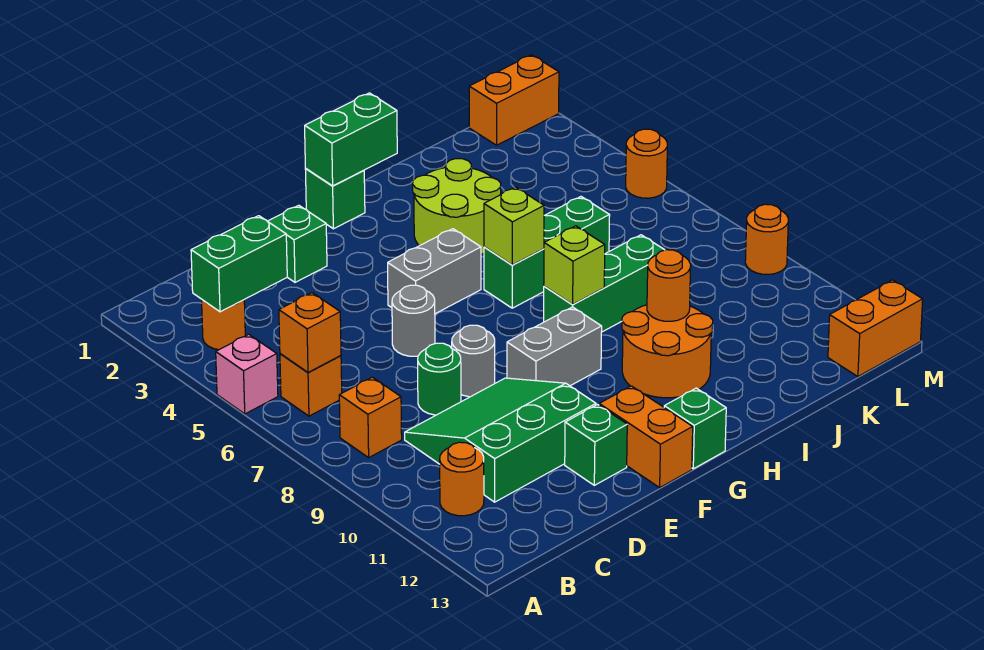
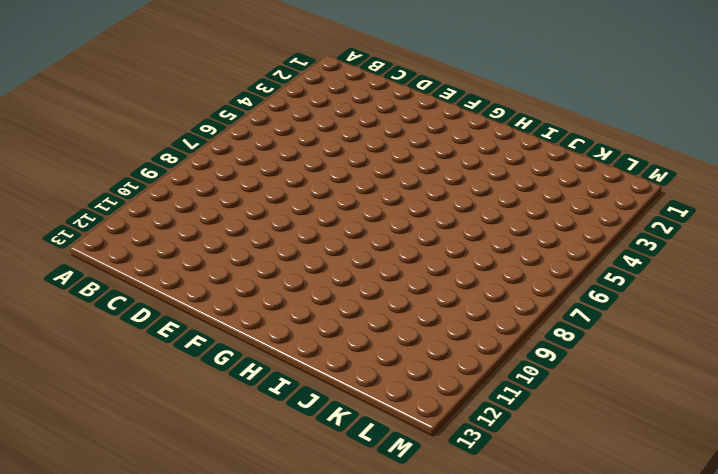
none -> pink 1x1 brick [216,334,278,414]
none -> orange 1x1 round brick [202,300,245,350]
none -> orange 1x1 brick [280,354,342,416]
none -> orange 1x1 brick [339,377,402,458]

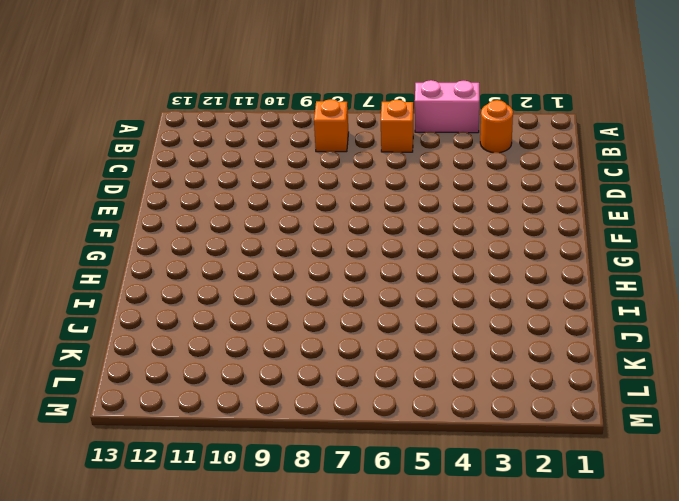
pink 1x2 brick [415,80,479,133] -> pink 1x1 brick [216,334,278,414]
none -> orange 1x1 round brick [440,442,484,516]
none -> green 3x3 slope [405,378,596,502]
none -> green 1x1 round brick [418,343,461,415]
none -> green 1x1 brick [268,205,327,282]

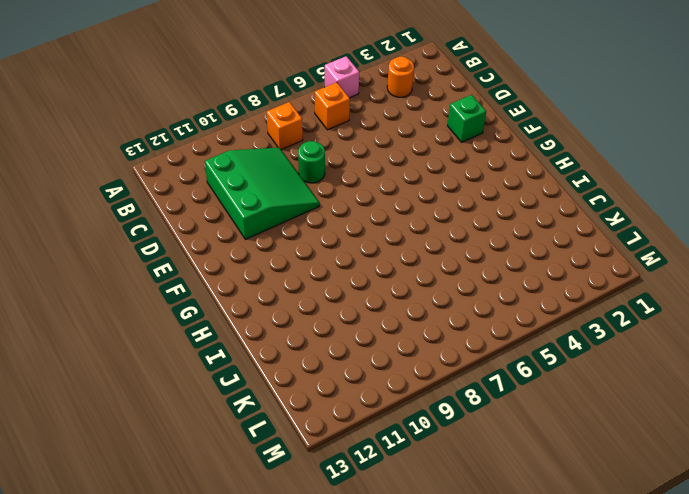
none -> orange 1x1 round brick [440,442,484,516]
none -> grey 1x1 round brick [392,285,435,356]
none -> grey 1x1 round brick [452,325,495,397]
none -> green 1x1 brick [565,405,627,485]

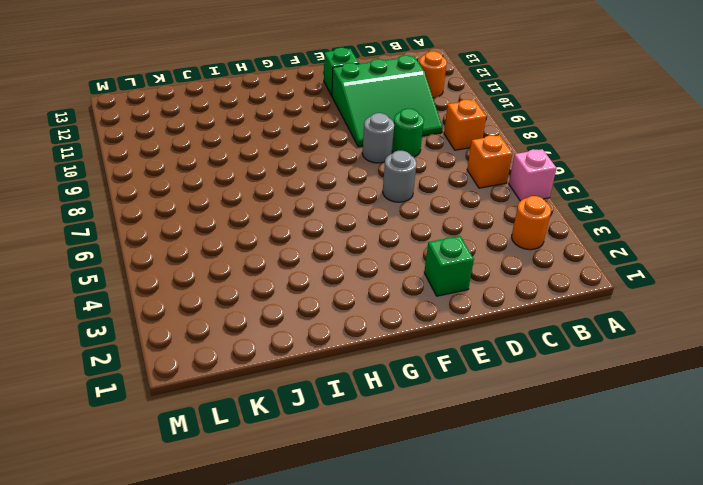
none -> grey 1x2 brick [388,229,481,314]
none -> grey 1x2 brick [507,307,602,386]
none -> orange 1x2 brick [599,386,693,488]
none -> green 1x1 brick [305,169,365,229]

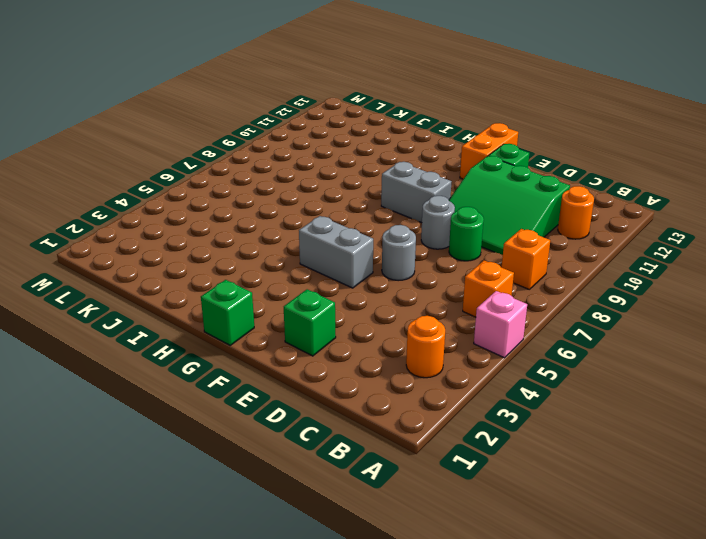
none -> green 1x1 brick [664,388,726,469]
none -> lime 2x2 round brick [413,159,501,254]
none -> green 1x3 brick [484,197,610,308]
none -> green 1x3 brick [544,235,664,332]

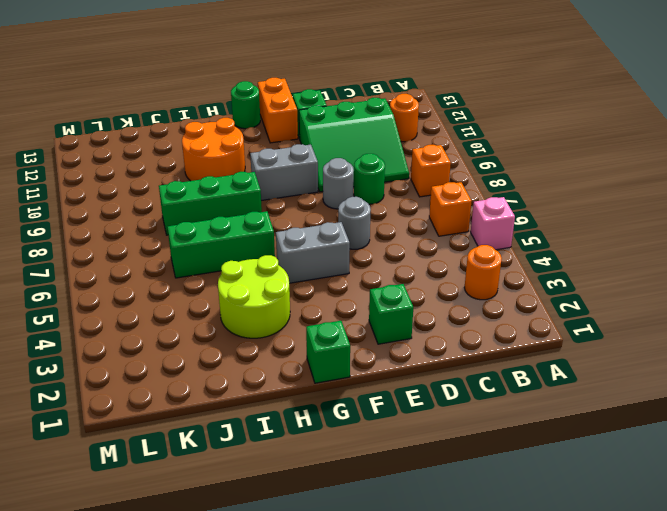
green 1x1 round brick [231,81,260,129] -> green 1x1 brick [664,388,726,469]
none -> orange 1x2 brick [469,55,559,145]
none -> orange 1x2 brick [828,280,923,377]
none -> orange 1x1 round brick [626,129,667,198]
none -> orange 1x1 round brick [745,204,788,275]

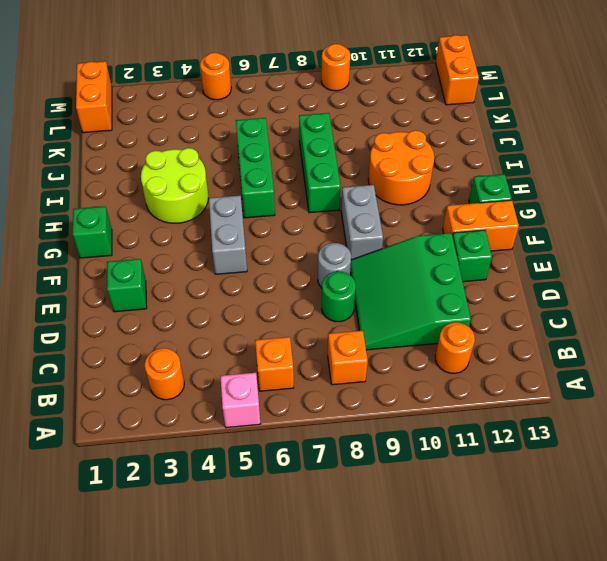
none -> grey 1x1 round brick [392,285,435,356]
none -> green 1x2 brick [191,216,287,312]
none -> orange 1x1 brick [279,293,341,372]
none -> green 1x2 brick [305,93,397,186]

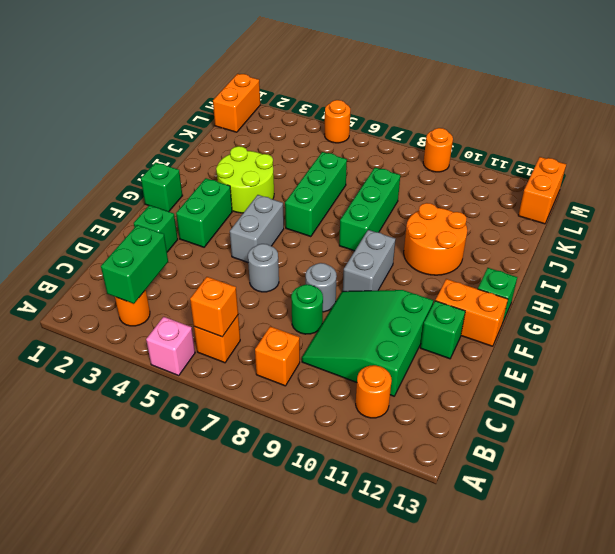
green 1x2 brick [176,178,232,247] -> green 1x2 brick moved to [305,93,397,186]
none -> lime 1x1 brick [484,187,544,265]
none -> lime 1x1 brick [544,226,605,305]
none -> orange 1x1 round brick [647,250,691,321]

